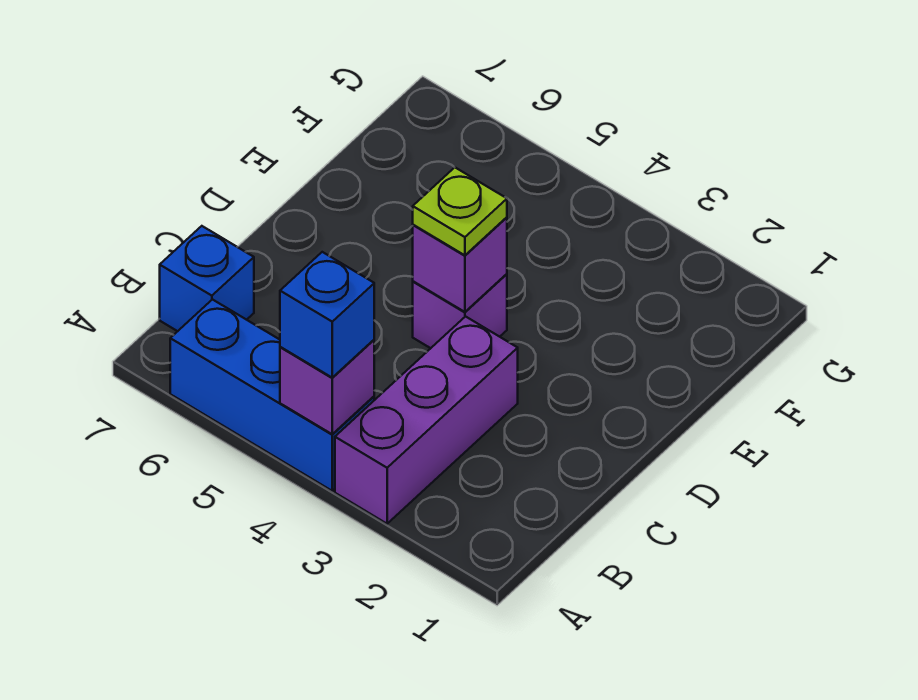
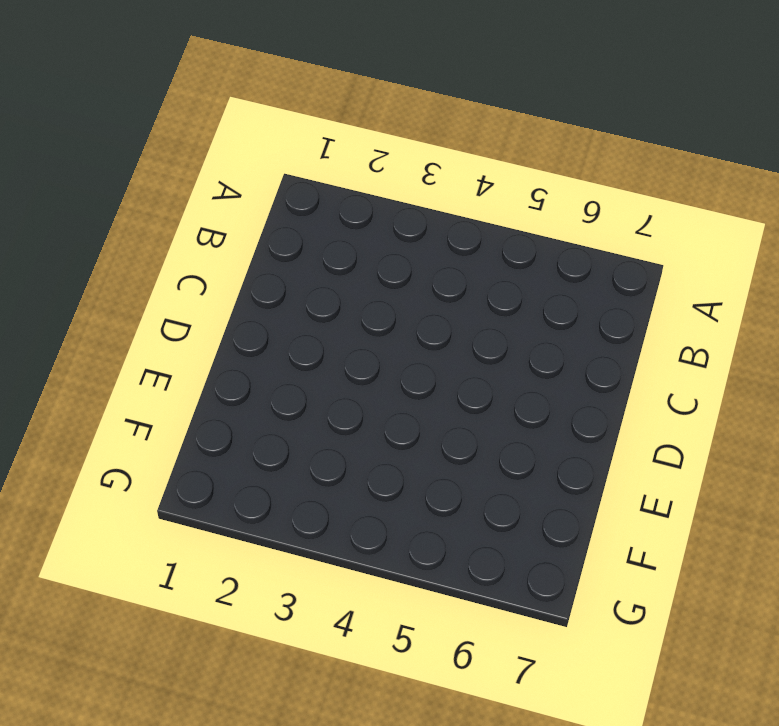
none -> purple 1x3 brick [335,317,518,524]
none -> blue 1x3 brick [170,300,374,491]

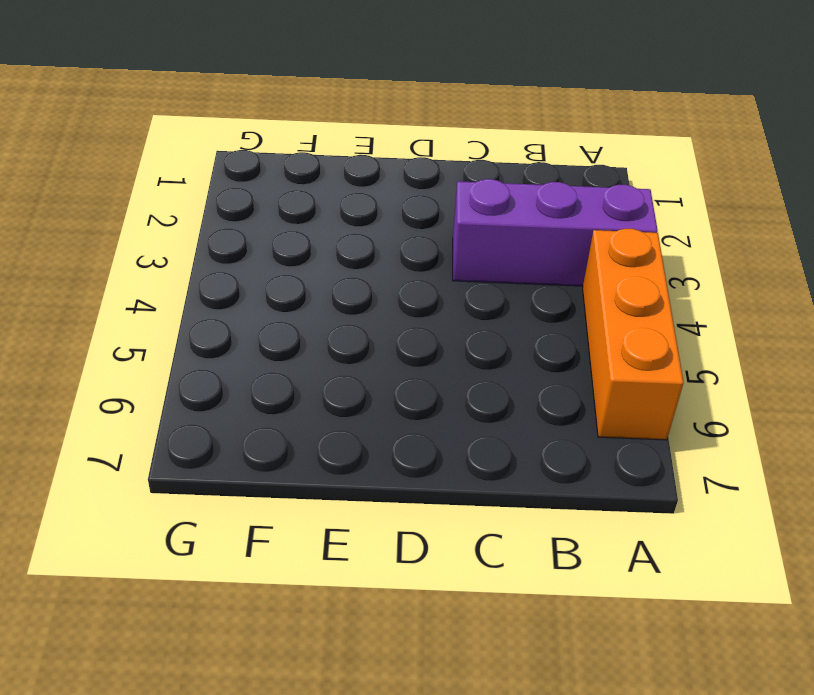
orange 1x3 brick [583,229,684,440] -> blue 1x3 brick [170,300,374,491]
none -> blue 1x1 brick [160,226,254,331]
none -> purple 1x1 brick [413,274,507,348]

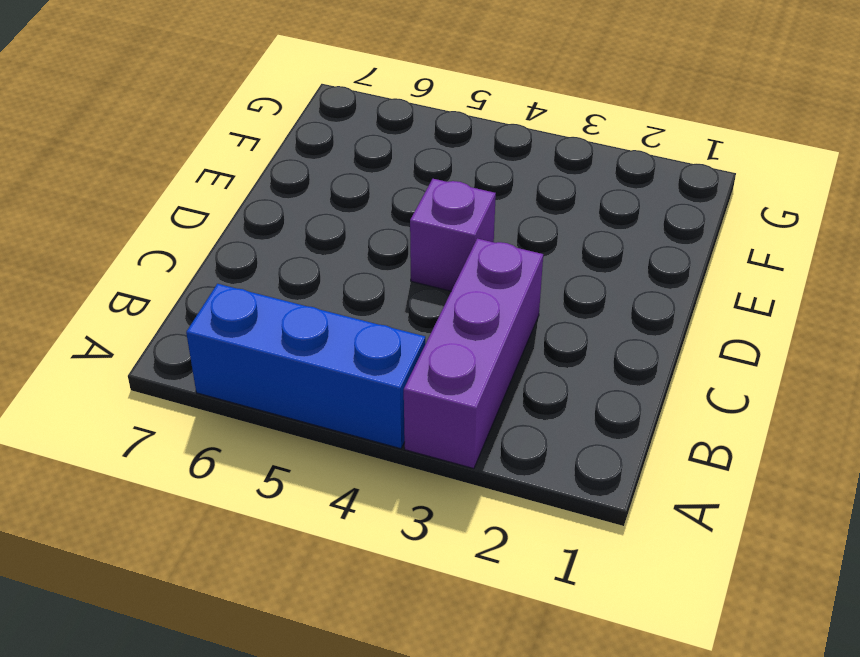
none -> blue 1x1 brick [160,226,254,331]
none -> purple 1x1 brick [280,340,374,434]

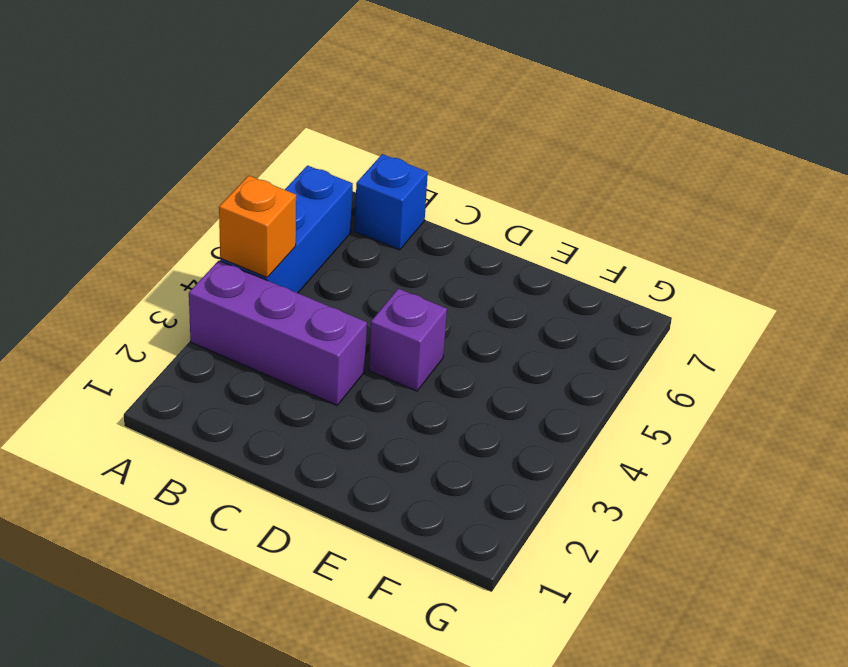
orange 1x1 brick [219,176,296,277] -> purple 1x1 brick [280,340,374,434]
none -> purple 1x1 brick [413,217,507,312]
none -> blue 1x1 brick [280,252,374,377]

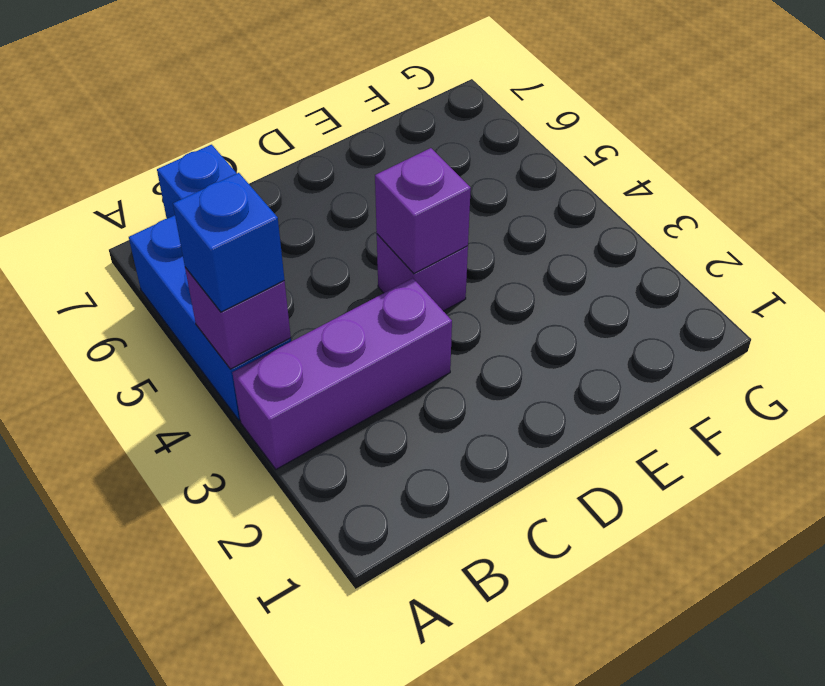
none -> lime 1x1 plate [413,167,507,255]

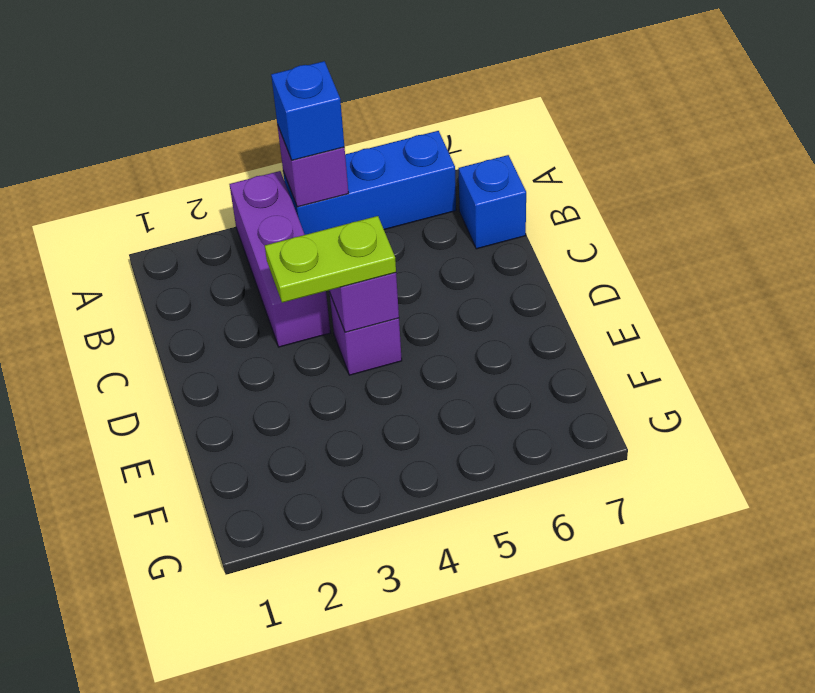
lime 1x2 plate [265,216,396,303] -> lime 1x1 plate [413,167,507,255]

